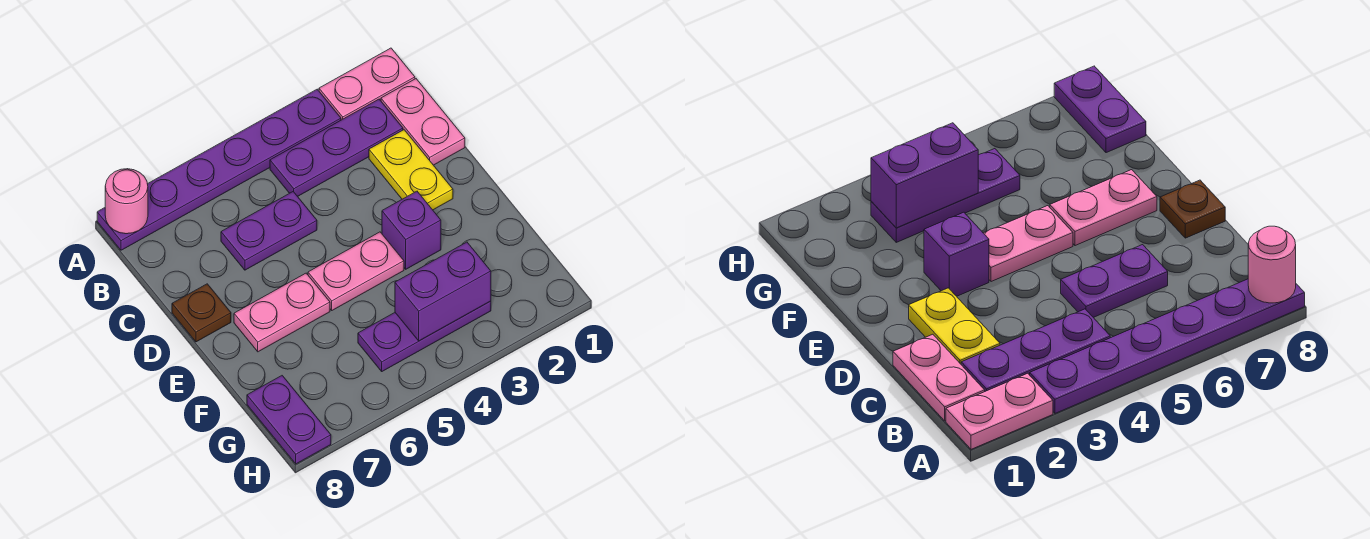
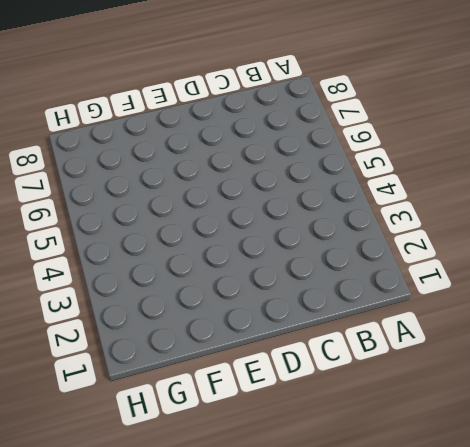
none -> pink 1x2 plate [319,48,415,120]
none -> purple 1x6 plate [97,89,341,250]
none -> pink 1x2 plate [381,79,465,165]

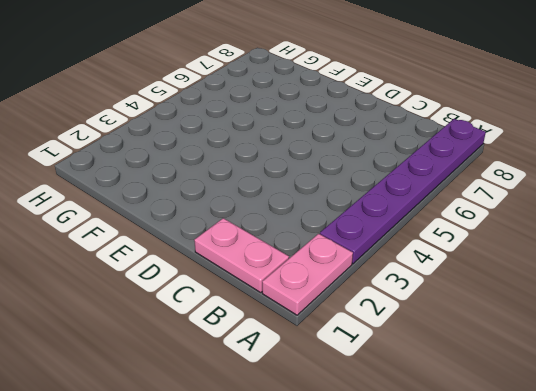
none -> purple 1x3 plate [270,99,403,196]
none -> yellow 1x2 plate [369,130,453,210]
none -> purple 1x2 plate [221,192,317,270]

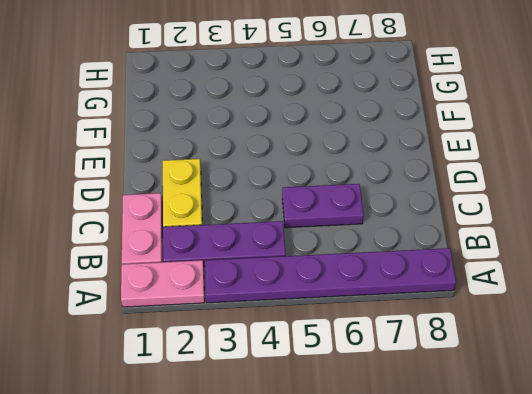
none -> brown 1x1 plate [172,284,231,342]
none -> purple 1x1 brick [382,191,441,269]
none -> pink 1x2 plate [308,232,404,310]

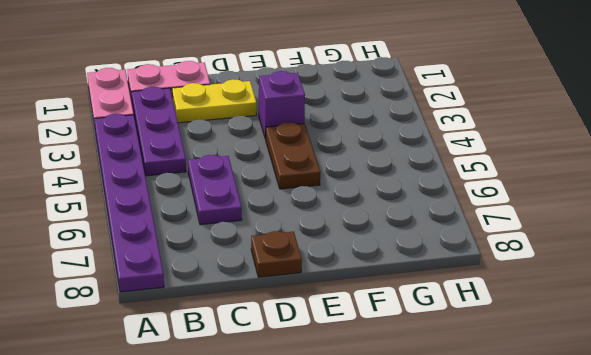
brown 1x2 plate [266,122,320,189] -> pink 1x2 plate [308,232,404,310]
none -> pink 1x2 plate [234,273,330,352]
none -> purple 1x3 plate [358,301,491,371]
none -> purple 1x2 plate [247,376,331,464]

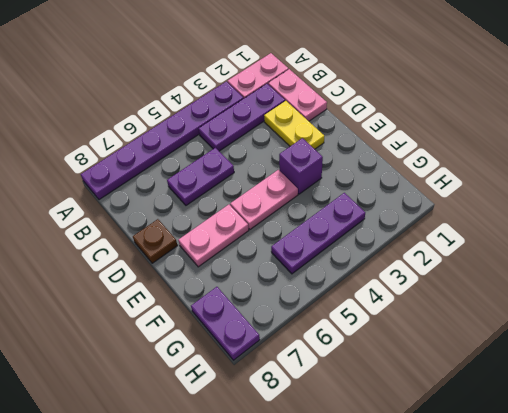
none -> pink 1x1 round brick [105,169,148,234]
none -> purple 1x2 brick [395,242,491,341]

